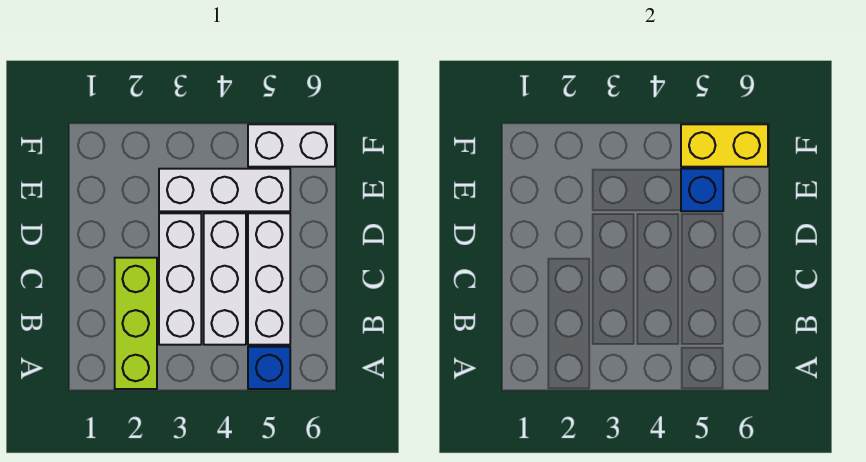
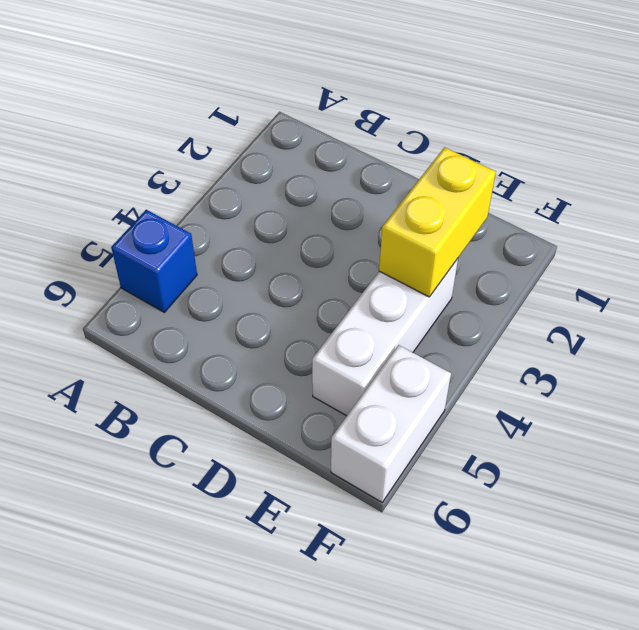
yellow 1x2 brick [379,147,496,297] -> yellow 1x2 brick moved to [681,124,768,167]
none -> lime 1x3 brick [115,258,157,389]
none -> white 1x3 brick [159,213,201,345]

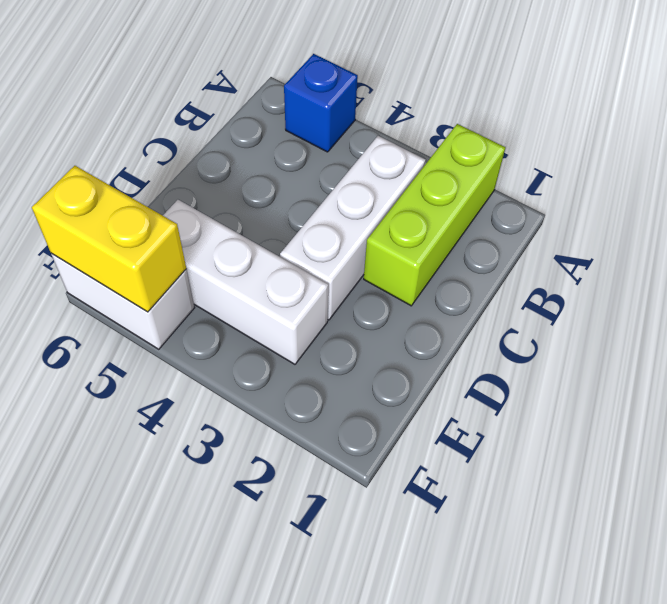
none -> white 1x3 brick [204,213,246,345]
none -> white 1x3 brick [248,213,290,345]

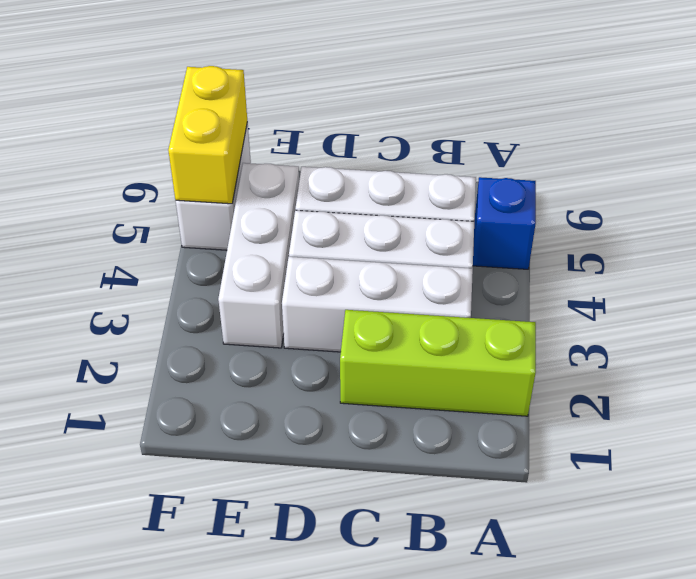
none -> blue 1x1 brick [681,169,723,211]

